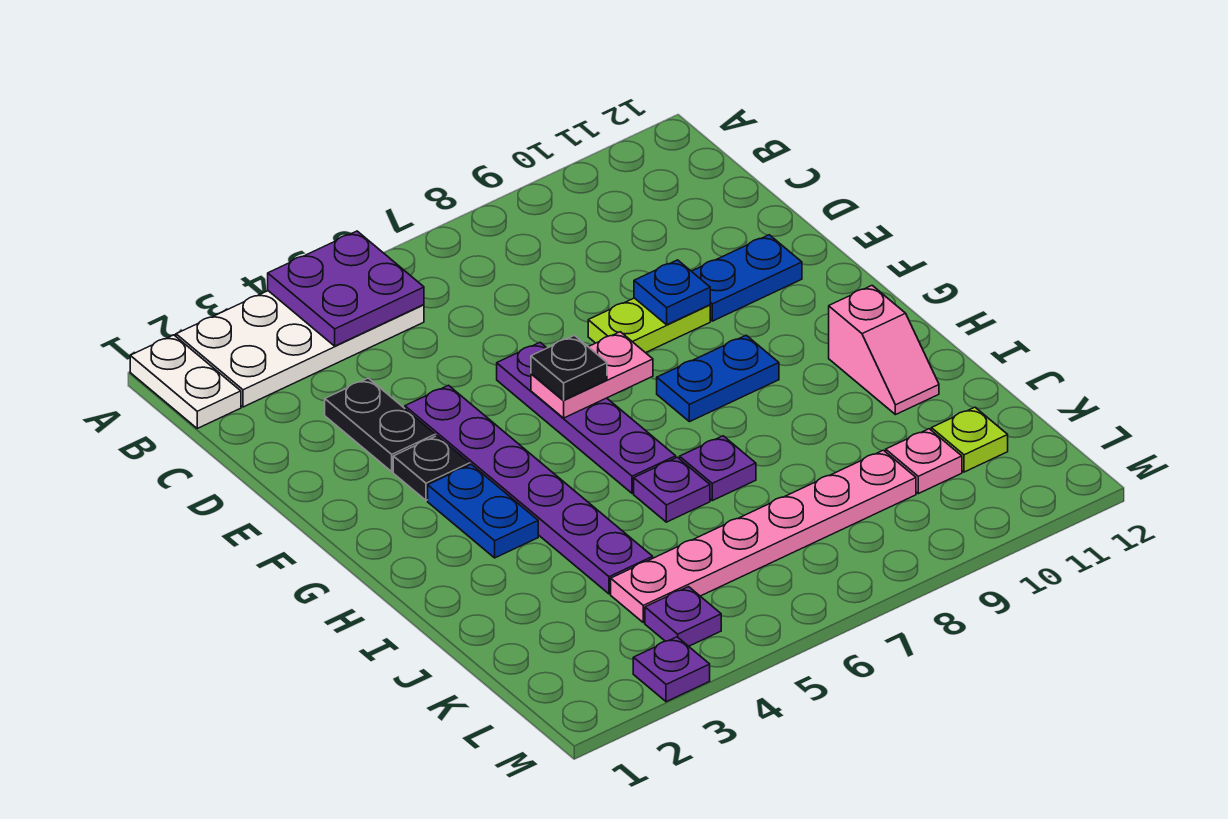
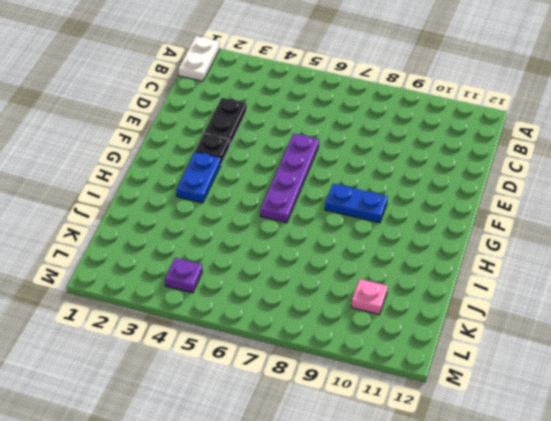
none -> white 2x4 plate [176,291,424,407]
none -> purple 1x6 plate [405,385,653,594]
none -> lime 1x2 plate [588,298,710,353]

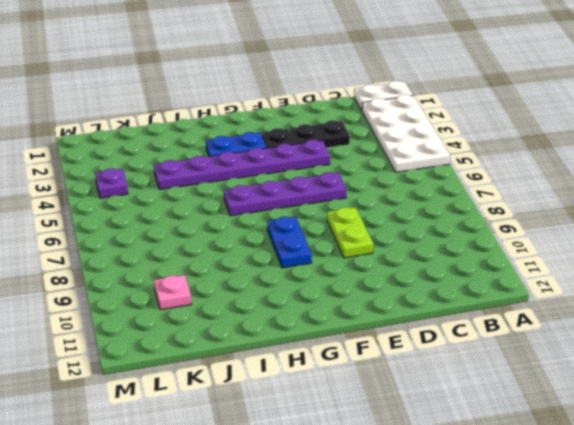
none -> blue 1x2 plate [692,235,802,321]
none -> pink 1x2 slope [829,286,939,415]
none -> purple 1x1 plate [634,457,710,522]

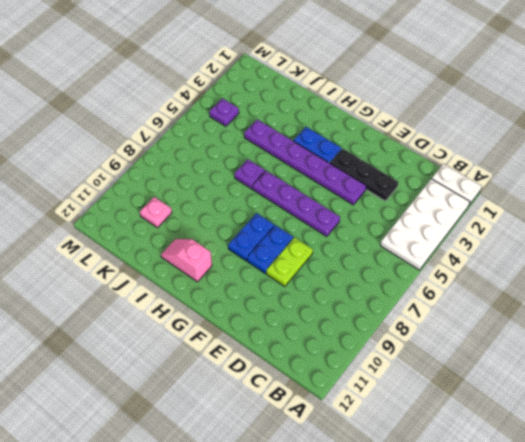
blue 1x2 plate [247,225,293,273] -> blue 1x2 plate moved to [692,235,802,321]
none -> purple 1x1 plate [680,436,756,501]
none -> pink 1x6 plate [611,450,916,623]
none -> lime 1x1 plate [931,407,1008,472]

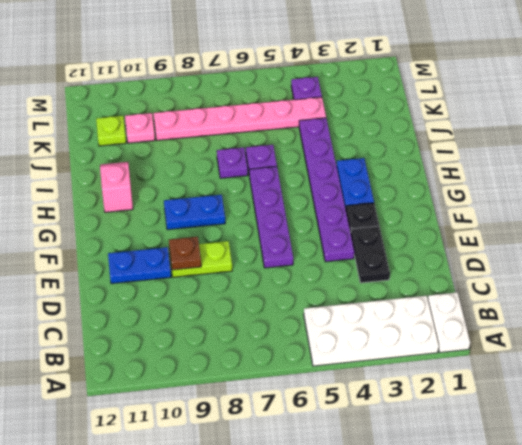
brown 1x1 plate [169,237,201,270] -> blue 1x1 plate [634,260,710,325]
none -> purple 1x1 plate [633,637,710,702]
none -> purple 2x2 plate [268,231,424,346]
none -> pink 1x2 plate [531,332,653,418]

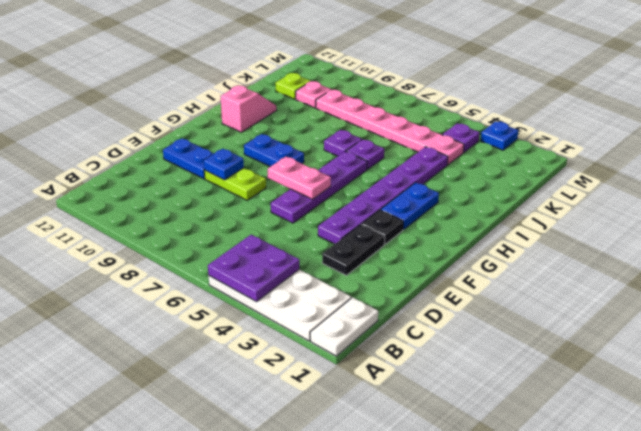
blue 1x1 plate [481,121,518,150] -> purple 1x1 plate [633,637,710,702]
none -> black 1x1 plate [531,335,607,400]

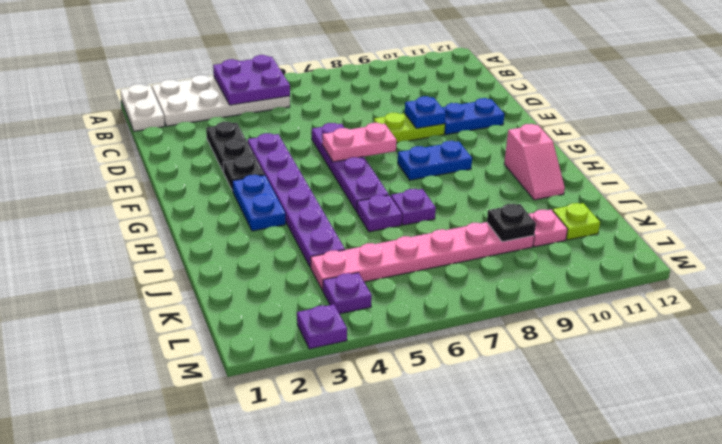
black 1x1 plate [487,204,536,242] -> black 1x1 plate moved to [531,335,607,400]

